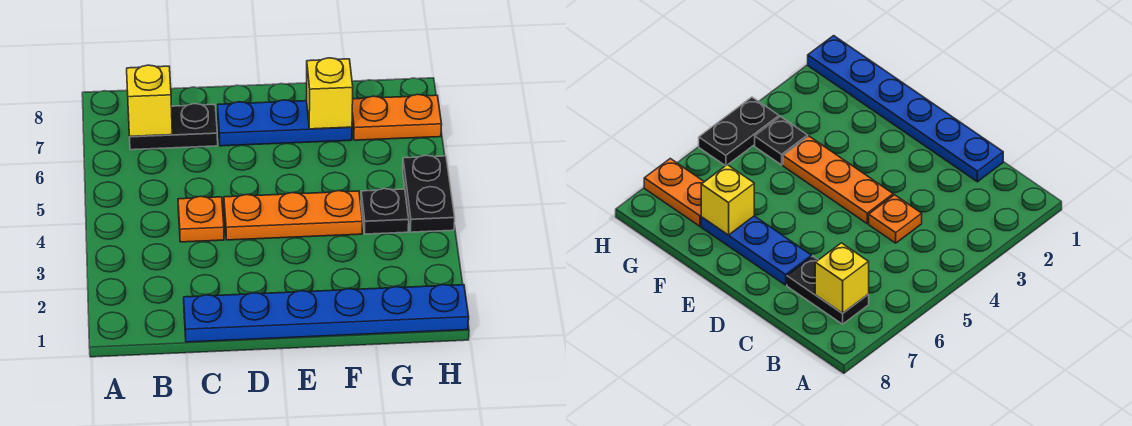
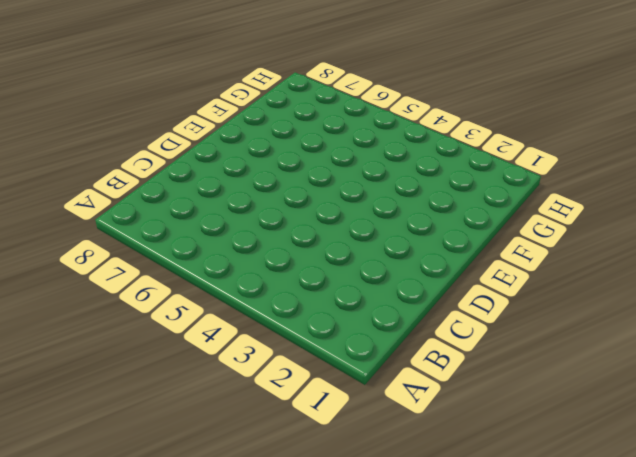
none -> black 1x2 plate [129,104,218,150]
none -> blue 1x6 plate [184,285,469,342]

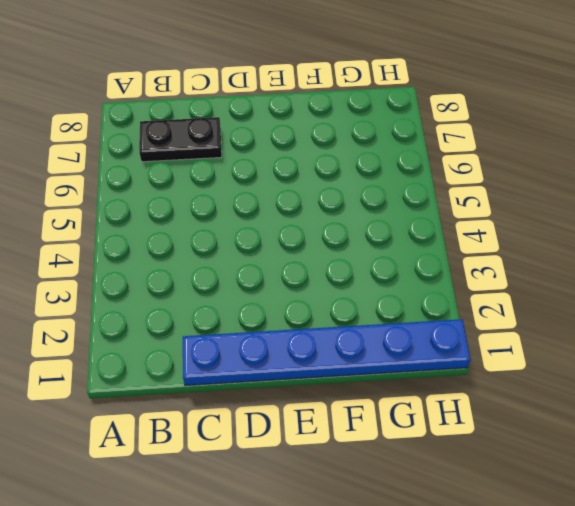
none -> orange 1x1 plate [178,196,224,242]
none -> orange 1x3 plate [224,191,363,240]

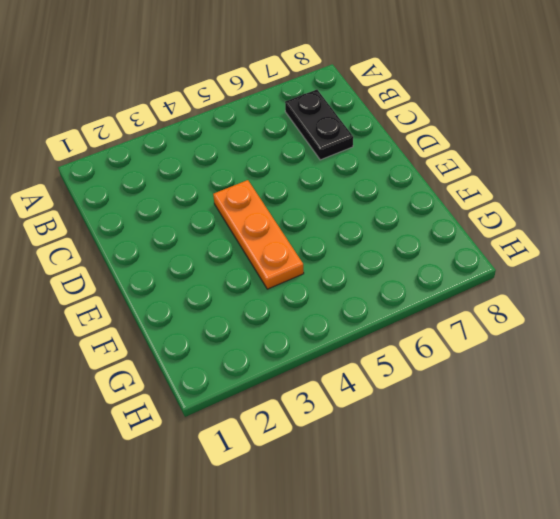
none -> blue 1x6 plate [184,285,469,342]
none -> orange 1x1 plate [178,196,224,242]

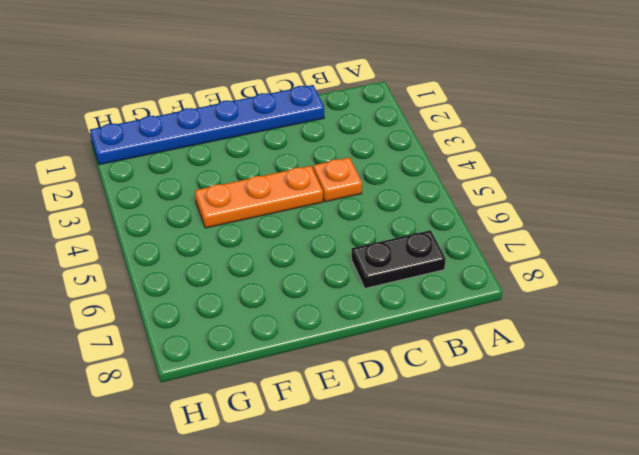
none -> blue 1x3 plate [218,100,352,146]
none -> black 1x1 plate [361,189,409,234]

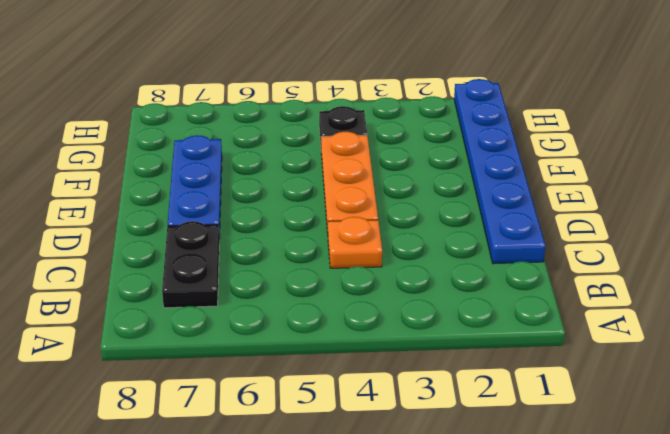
none -> orange 1x2 plate [352,94,442,140]
none -> black 1x2 plate [403,155,455,232]

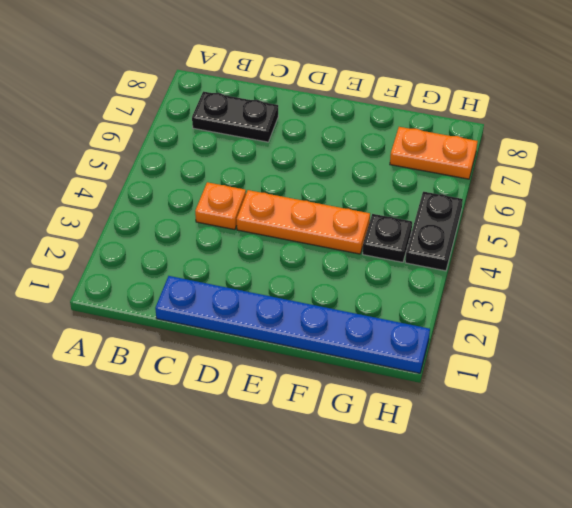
none -> blue 1x3 plate [218,100,352,146]
none -> yellow 1x1 brick [127,65,172,136]

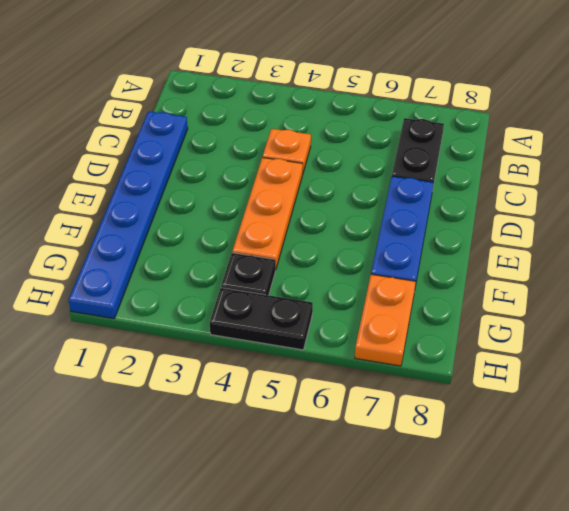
none -> yellow 1x1 brick [127,65,172,136]
none -> yellow 1x1 brick [307,58,353,129]

